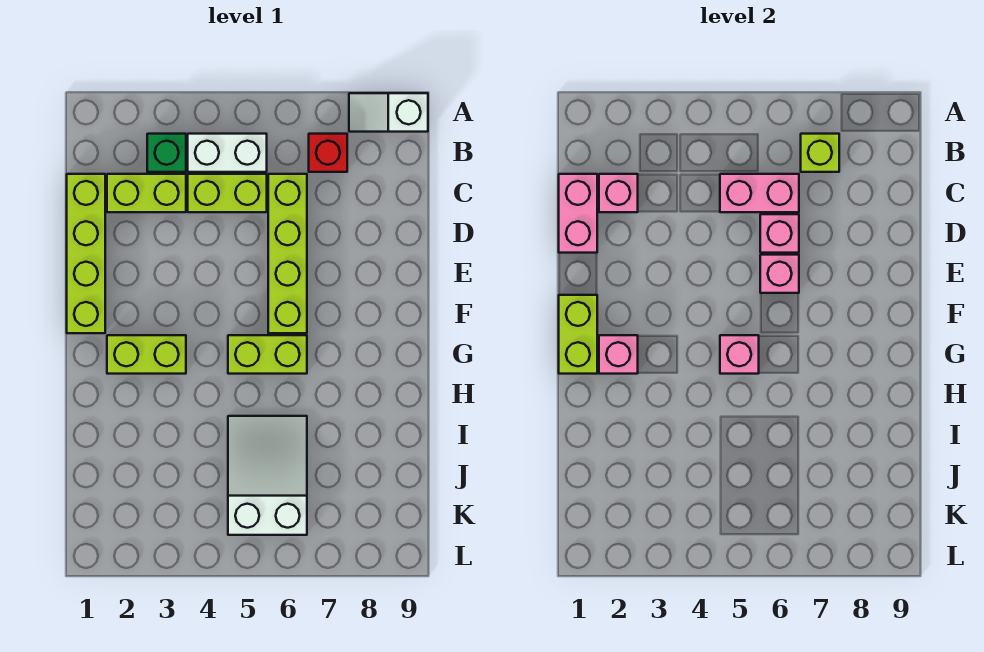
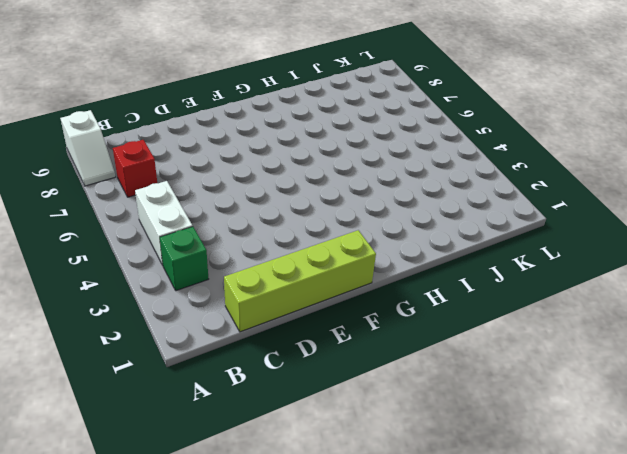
none -> lime 1x2 brick [107,174,186,212]
none -> lime 1x2 brick [188,174,267,212]
none -> lime 1x4 brick [268,174,307,333]

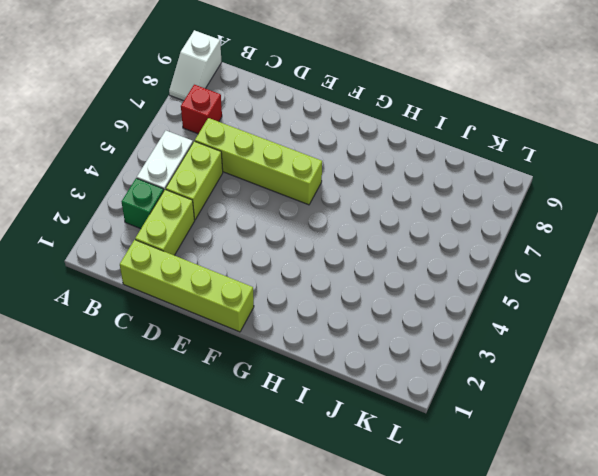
none -> lime 1x2 brick [107,335,186,374]
none -> lime 1x2 brick [228,335,307,374]
none -> white 2x3 slope [228,416,307,535]

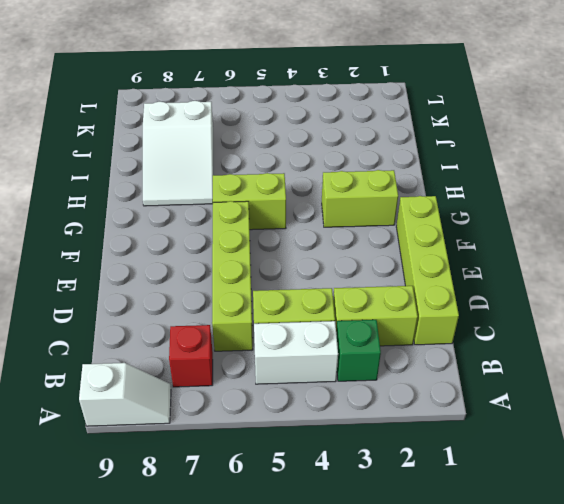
white 2x3 slope [143,101,213,206] -> white 2x3 slope moved to [228,416,307,535]
none -> lime 1x1 brick [801,134,839,172]
none -> pink 1x2 brick [559,174,597,253]
none -> pink 1x1 brick [599,174,638,212]

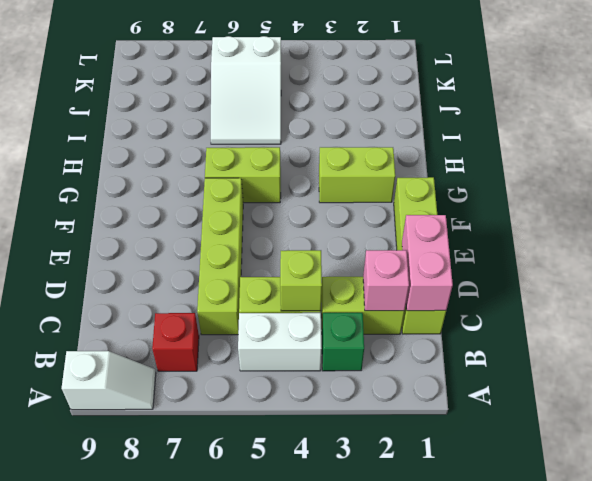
lime 1x1 brick [280,250,322,311] -> lime 1x1 brick moved to [801,134,839,172]
none -> pink 1x2 brick [720,174,799,212]
none -> pink 1x1 brick [760,214,799,253]
none -> pink 1x1 brick [760,255,799,293]

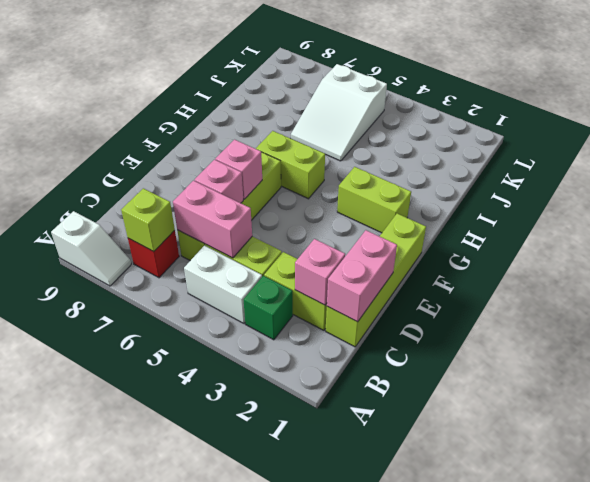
none -> lime 1x2 brick [559,295,597,374]
none -> pink 1x1 brick [599,335,638,374]
none -> pink 1x1 brick [720,335,759,374]

